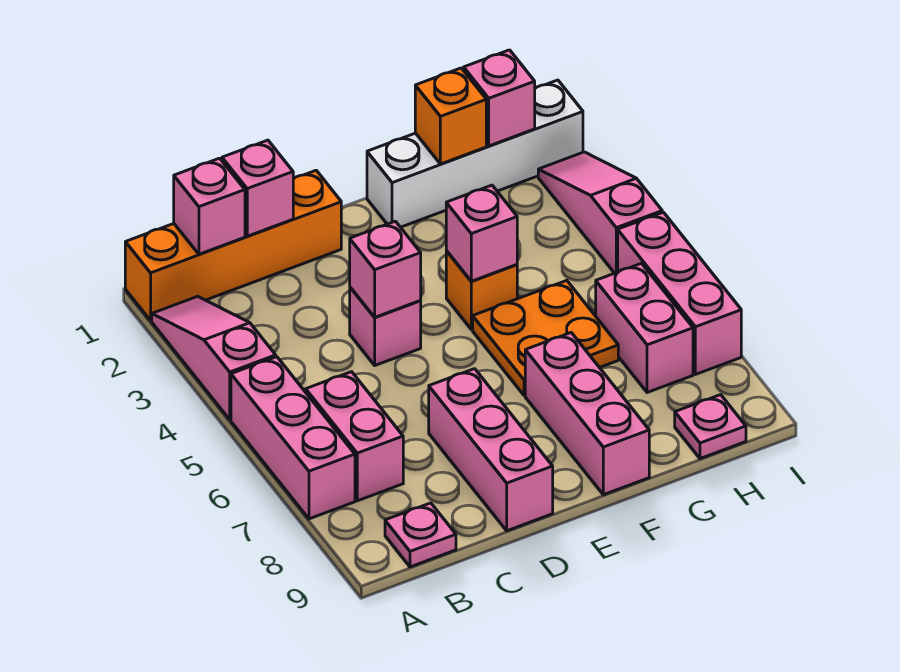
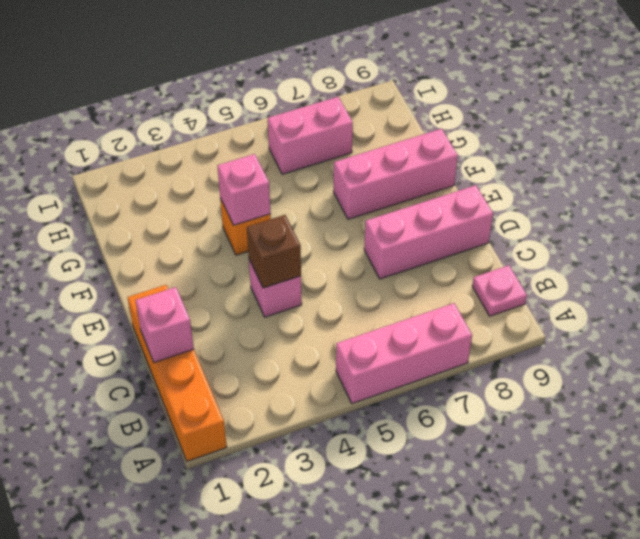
brown 1x1 brick [247,215,301,288] -> pink 1x1 brick [350,221,421,317]
none -> pink 1x3 slope [152,296,276,420]
none -> pink 1x2 brick [306,372,403,501]
none -> white 1x4 brick [367,80,583,227]

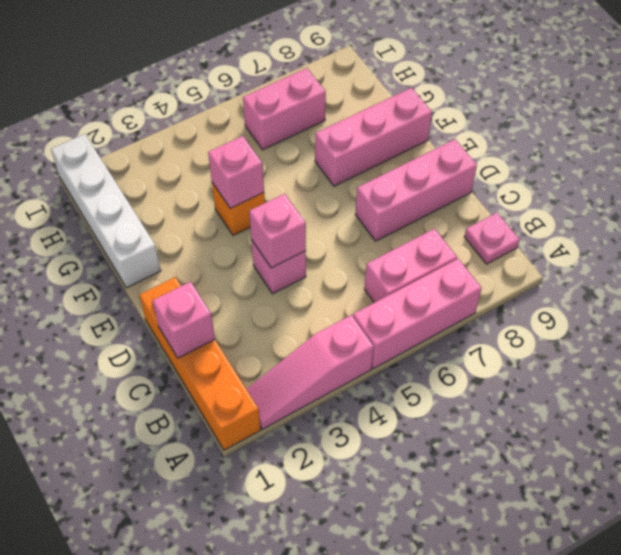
none -> orange 2x2 plate [473,281,618,396]
none -> pink 1x1 plate [675,395,746,459]
none -> pink 1x3 slope [538,152,662,273]

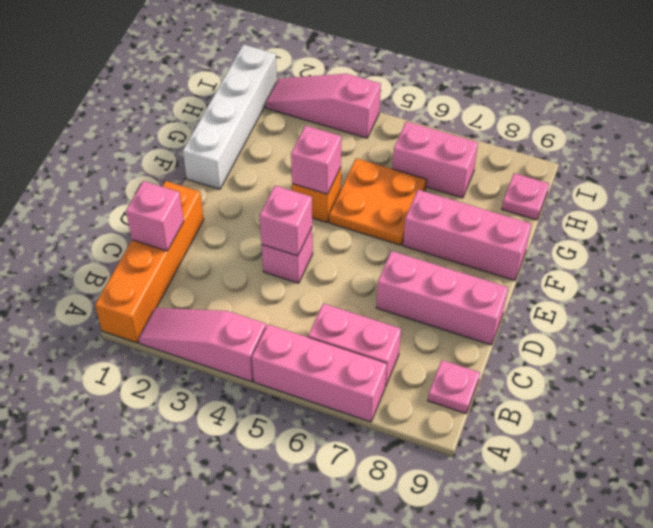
none -> pink 1x3 brick [618,212,741,374]
none -> pink 1x1 brick [174,158,245,254]
none -> orange 1x1 brick [415,68,486,164]

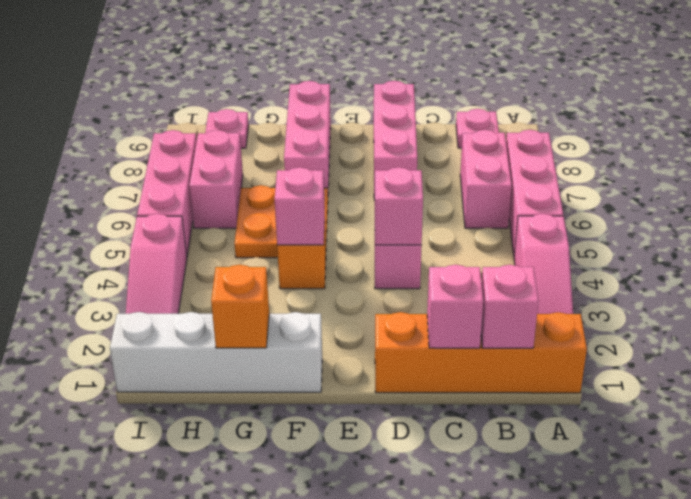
none -> pink 1x1 brick [464,50,535,146]

